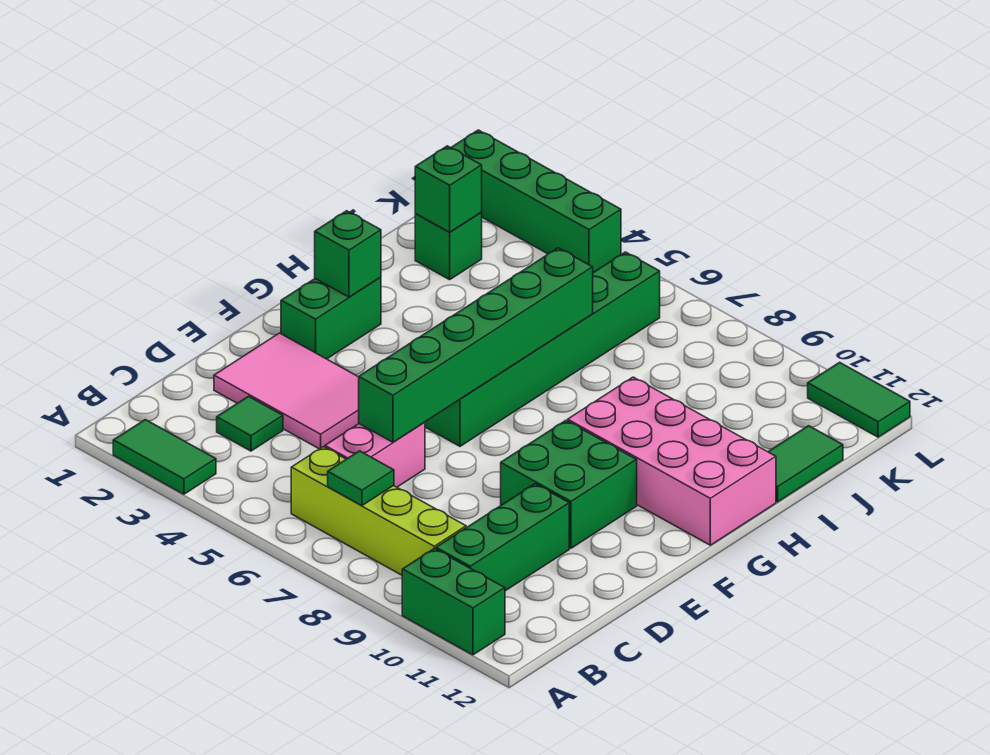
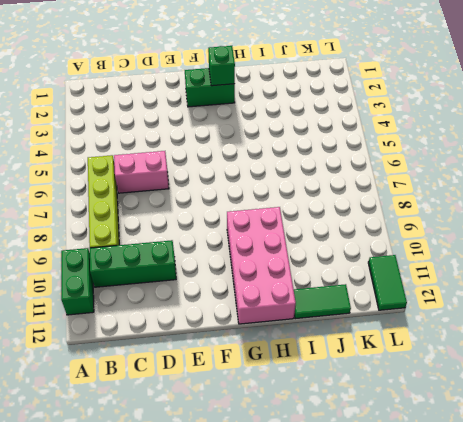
none -> green 1x2 tile [113,420,216,494]
none -> green 1x1 tile [217,396,283,451]
none -> pink 2x3 tile [214,333,359,449]

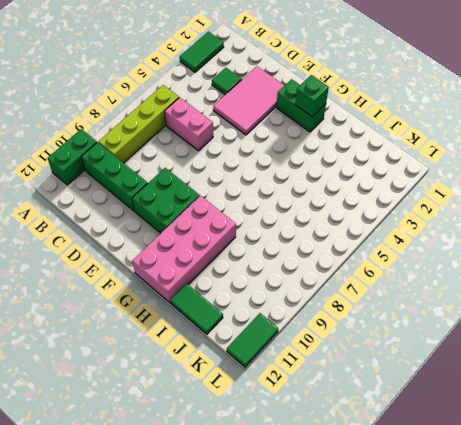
none -> green 1x6 brick [426,252,660,446]
none -> green 1x1 brick [415,213,482,280]
none -> green 1x4 brick [451,130,621,272]

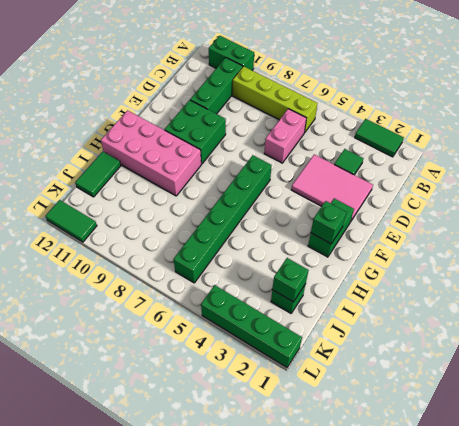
none -> green 1x1 tile [328,451,394,506]
none -> green 1x6 brick [359,248,593,442]

